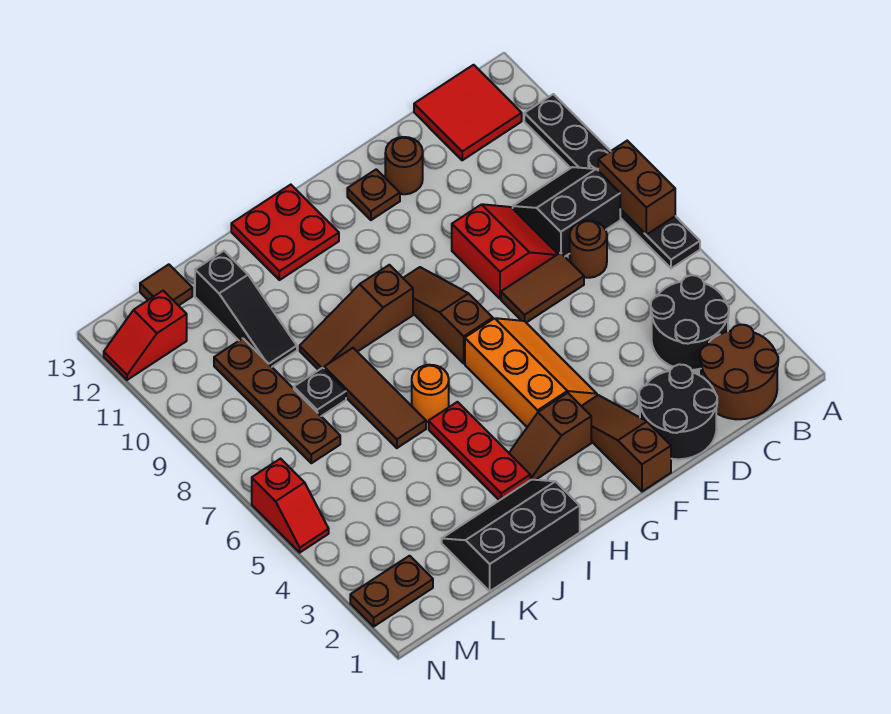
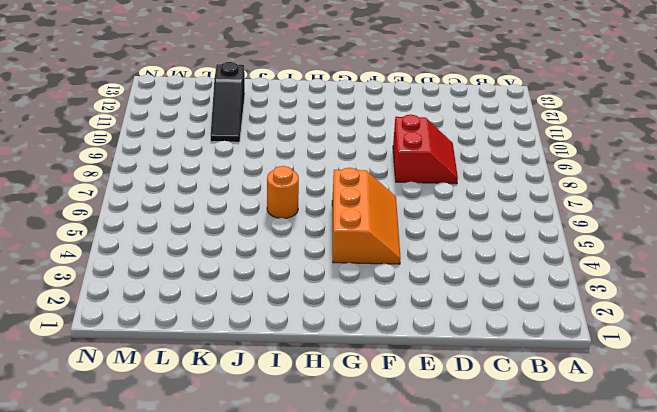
none -> black 1x6 plate [524,94,700,268]
none -> brown 2x2 round brick [700,325,778,419]
none -> black 2x2 round brick [651,275,729,370]

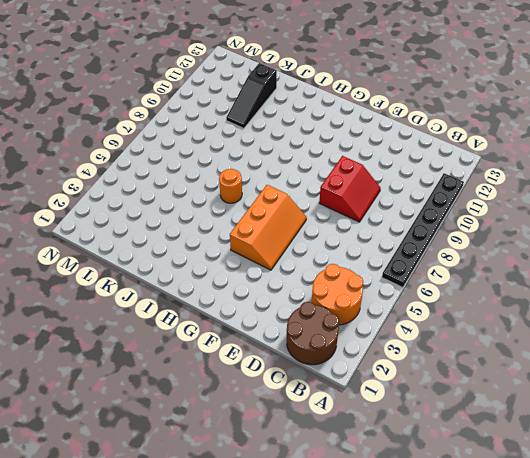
orange 2x2 round brick [312,264,363,325] -> black 2x2 round brick [651,275,729,370]
none -> black 2x2 slope [513,167,620,256]
none -> red 2x2 tile [414,65,522,160]
none -> brown 1x1 round brick [570,220,607,278]

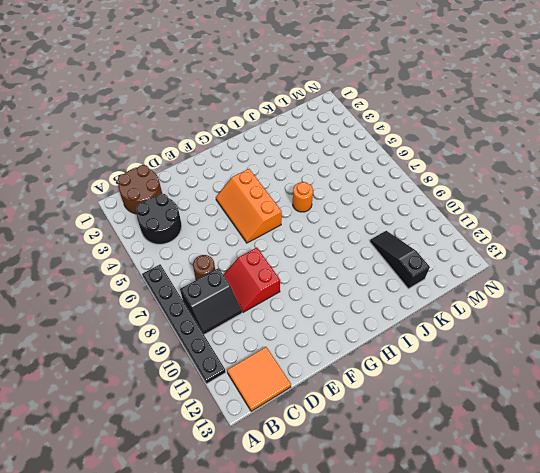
orange 2x2 tile [227,347,291,411] -> red 2x2 tile [414,65,522,160]
none -> black 2x2 round brick [639,364,717,459]
none -> brown 1x2 tile [501,253,584,323]
none -> brown 1x1 round brick [385,137,423,194]

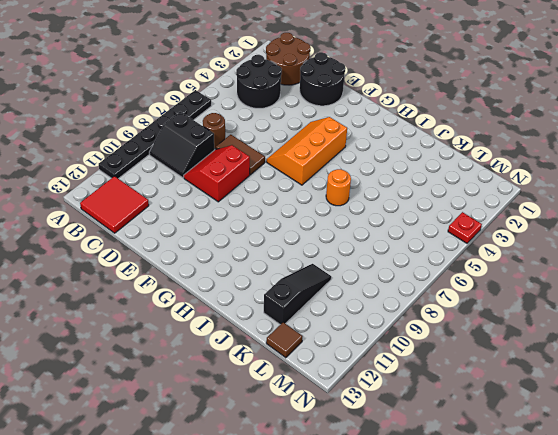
red 1x1 plate [448,212,482,243] -> none
none -> brown 1x1 round brick [385,137,423,194]
none -> brown 1x3 slope [582,395,671,492]
none -> brown 1x1 plate [347,169,400,220]

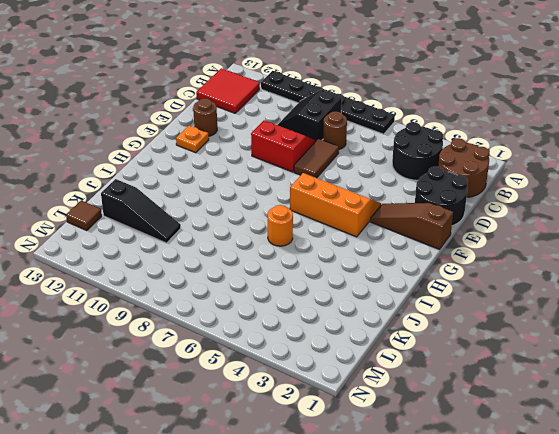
orange 1x1 plate [176,125,209,153] -> brown 1x1 plate [347,169,400,220]
none -> brown 1x2 slope [509,393,591,480]
none -> brown 1x3 slope [403,267,493,363]
none -> brown 1x3 slope [300,265,413,370]

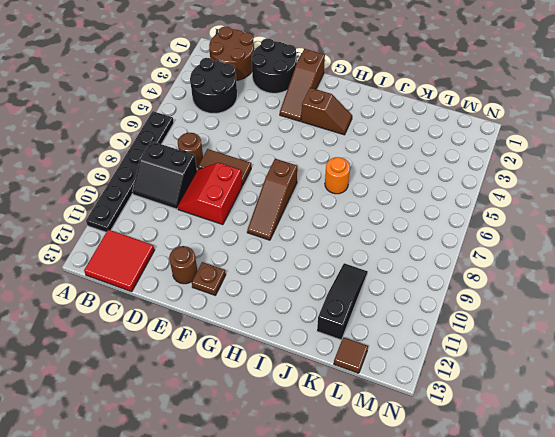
none -> orange 2x3 slope [465,318,597,427]
none -> brown 1x3 slope [300,265,413,370]
none -> red 2x2 plate [231,185,339,280]

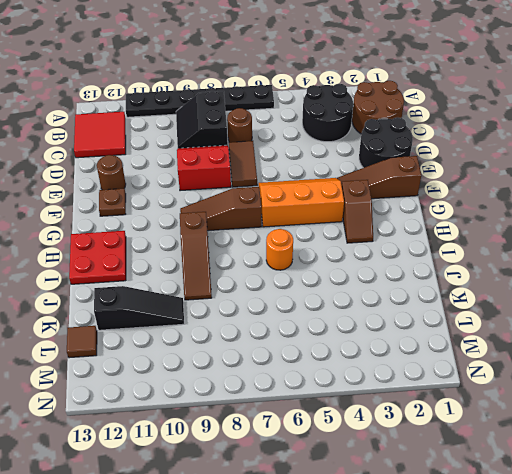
none -> black 2x3 slope [442,480,580,591]
none -> red 1x3 plate [429,402,530,500]
none -> brown 1x3 tile [324,348,426,448]

